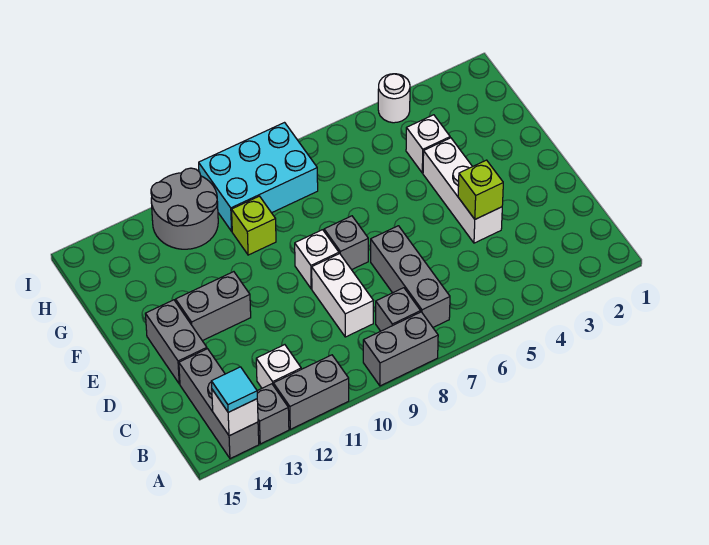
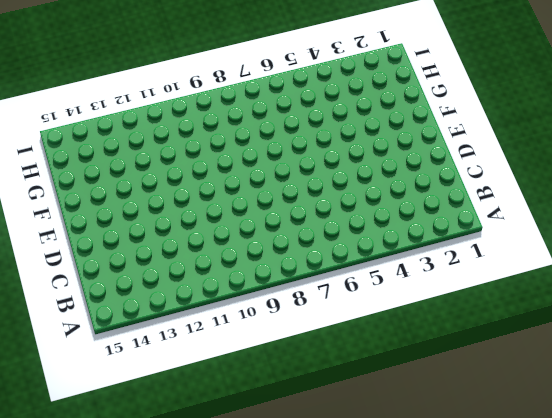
none -> grey 1x2 brick [363,312,438,386]
none -> grey 1x2 brick [273,355,349,429]
none -> grey 1x1 brick [257,384,289,444]

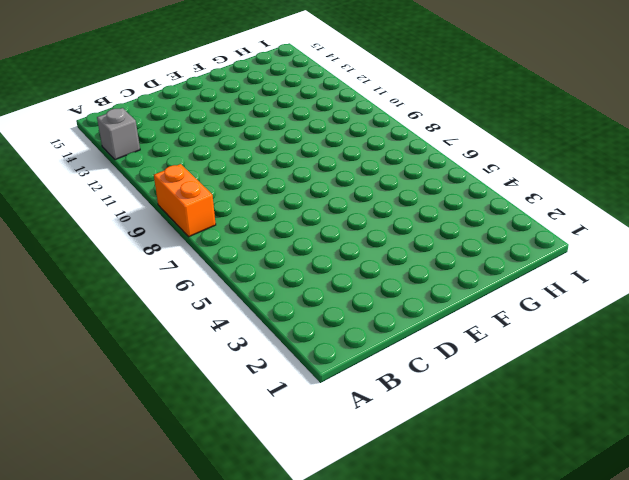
orange 1x2 brick [154,164,216,237] -> grey 1x2 brick [363,312,438,386]
none -> grey 1x2 brick [273,355,349,429]
none -> grey 1x3 brick [179,349,259,459]
none -> grey 1x3 brick [371,226,450,327]

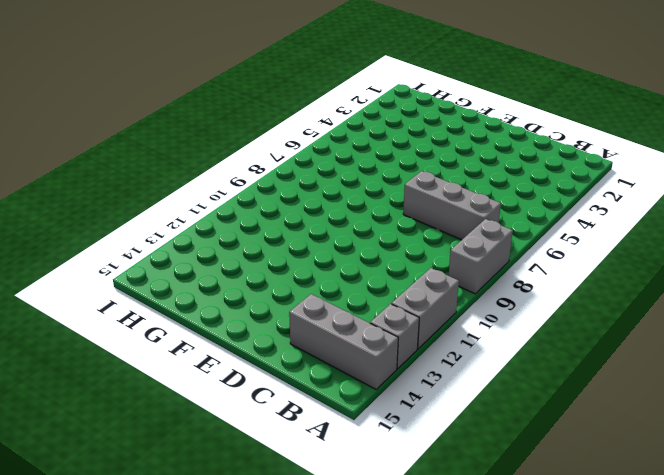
none -> grey 1x1 brick [376,288,421,331]
none -> white 1x1 brick [256,345,301,388]
none -> white 1x2 brick [312,254,373,337]

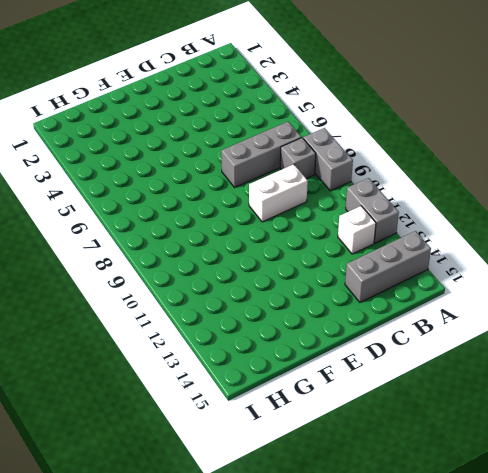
none -> grey 1x1 brick [257,384,289,444]
none -> white 1x3 brick [423,138,502,243]
none -> grey 1x2 brick [145,300,207,384]

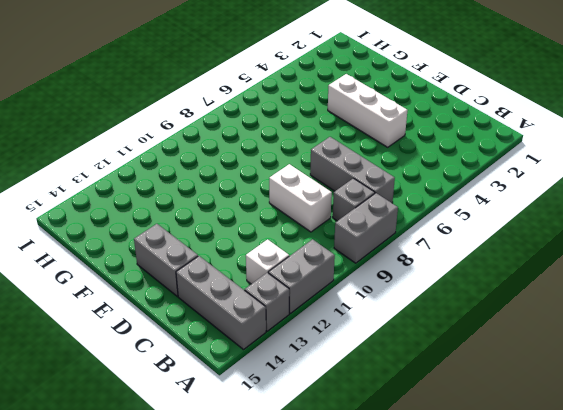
none -> grey 1x1 brick [324,216,368,270]
none -> white 1x1 brick [295,230,339,289]
none -> grey 1x2 brick [176,272,251,341]

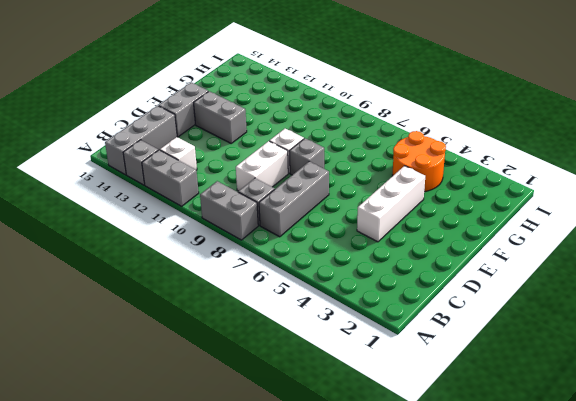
orange 2x2 round brick [393,131,446,192] -> white 1x1 brick [406,115,450,173]
none -> lime 1x1 brick [232,196,276,255]
none -> cyan 2x3 brick [199,123,318,231]
none -> grey 2x2 round brick [151,168,218,249]

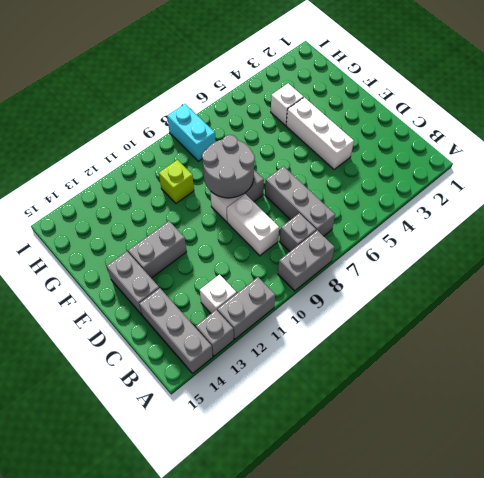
grey 2x2 round brick [202,135,255,198] -> grey 2x2 round brick moved to [151,168,218,249]
cyan 1x2 brick [167,104,216,161] -> cyan 2x3 brick [199,123,318,231]
none -> white 1x1 round brick [378,74,410,123]
none -> white 1x1 brick [212,390,258,436]
none -> lime 1x1 brick [458,160,503,219]

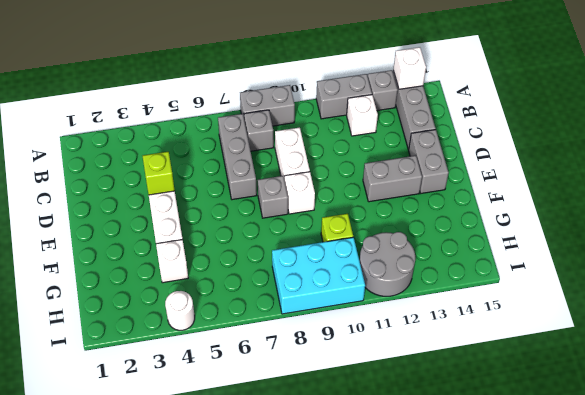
none -> cyan 1x1 tile [211,367,257,412]

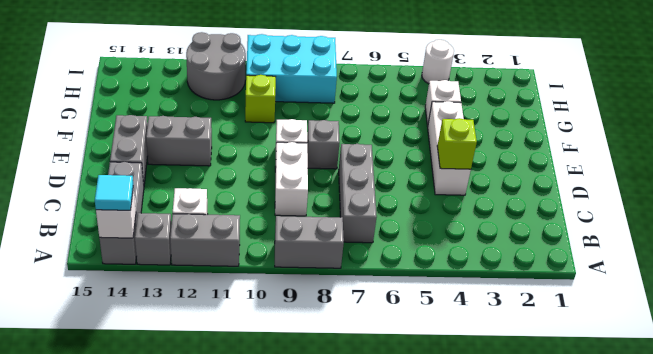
none -> grey 1x1 brick [376,288,421,331]

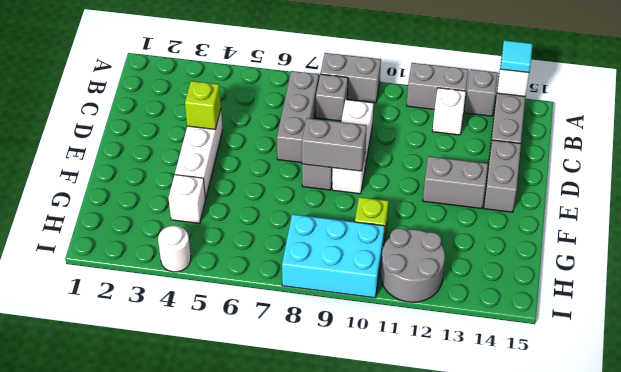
grey 1x2 brick [302,118,367,171] -> none

